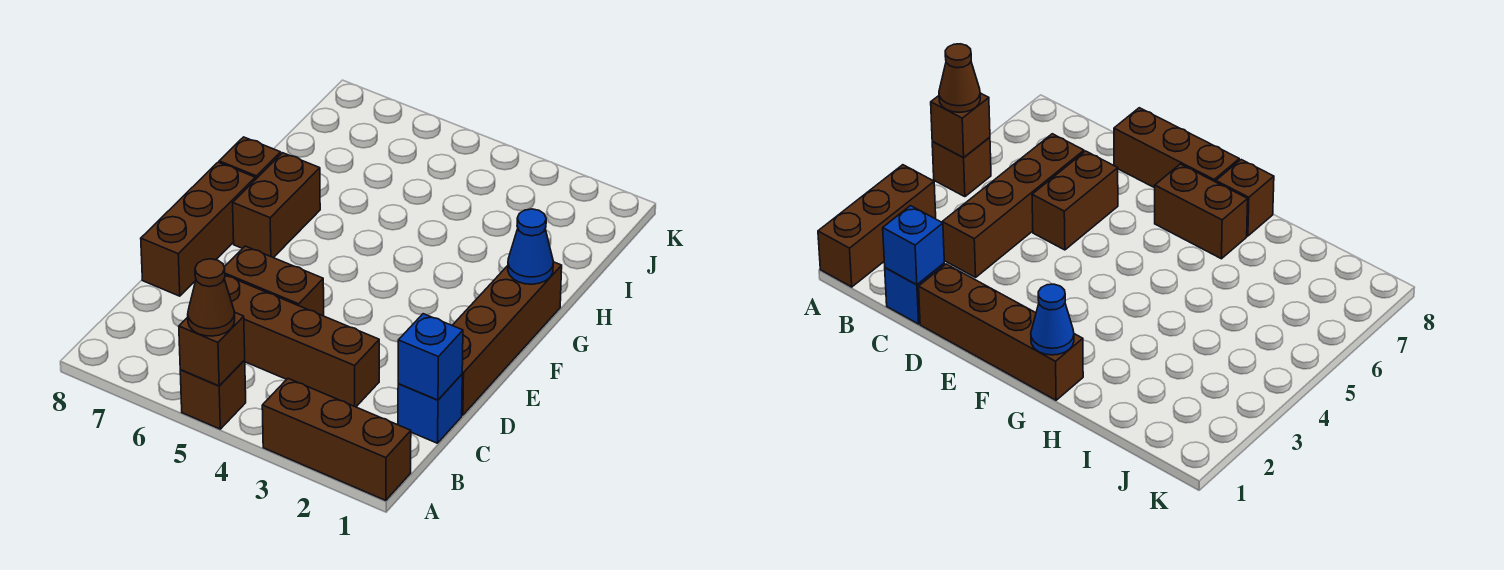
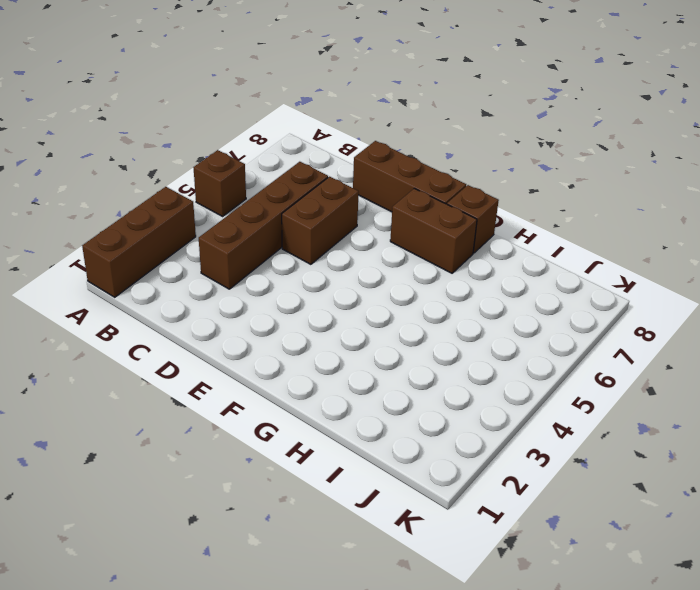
none -> blue 1x1 brick [398,374,462,443]
none -> brown 1x4 brick [452,262,562,415]
none -> brown 1x1 brick [179,313,245,386]

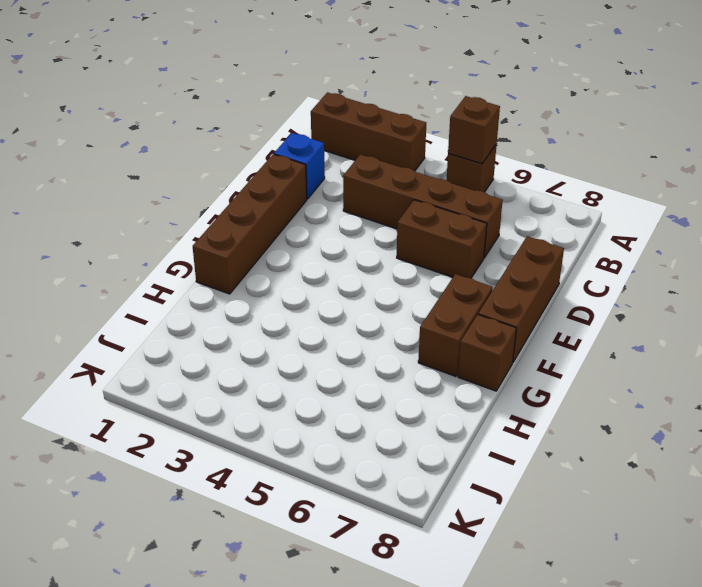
none -> blue 1x1 brick [398,314,463,400]
none -> blue 1x1 cone [508,209,553,284]
none -> brown 1x1 cone [188,259,235,336]

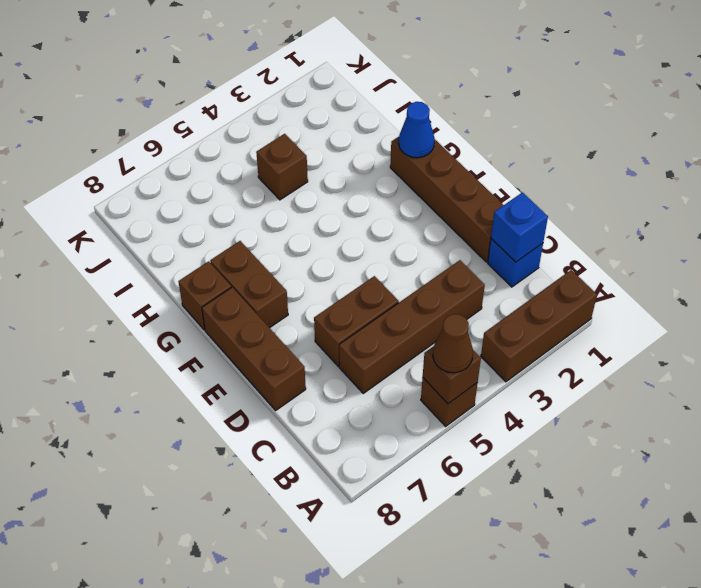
brown 1x1 brick [256,134,308,200] -> none

